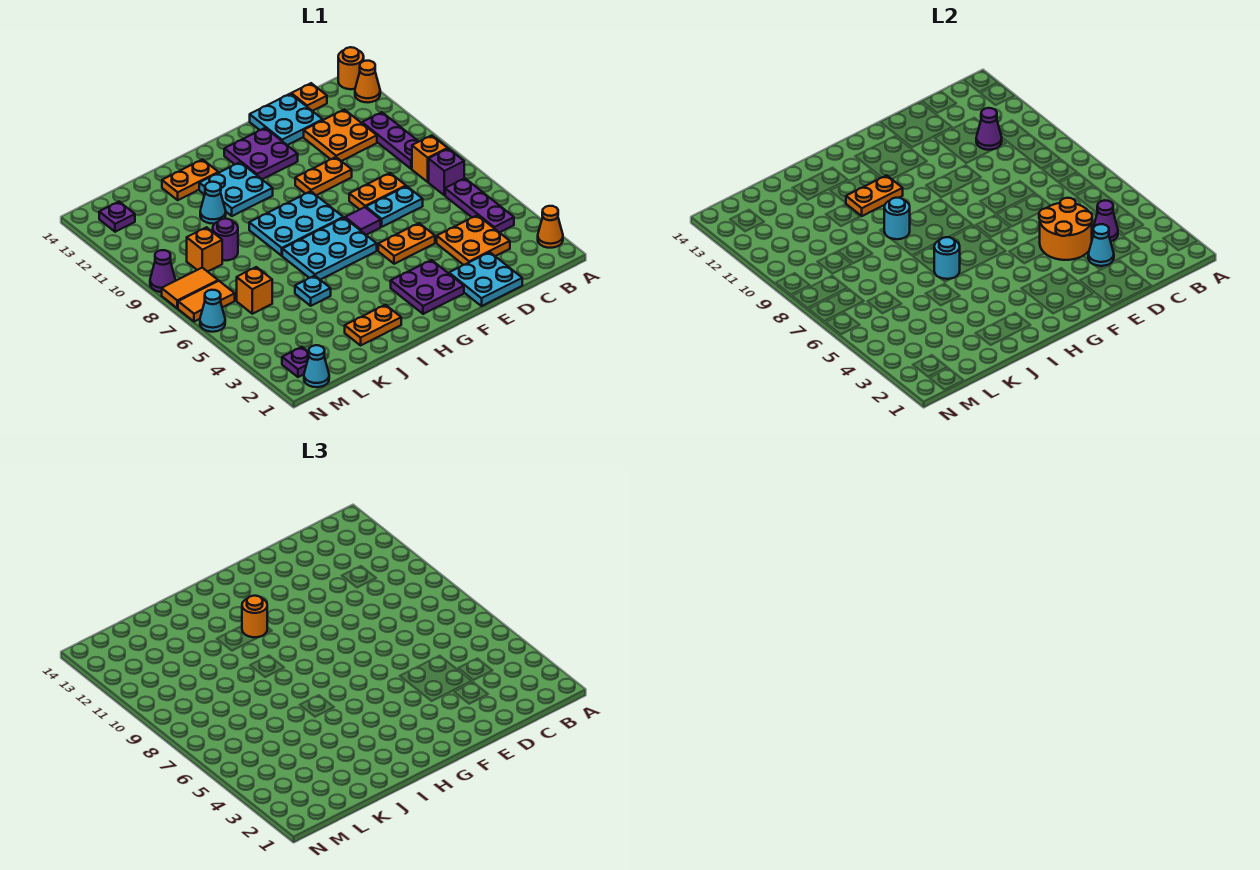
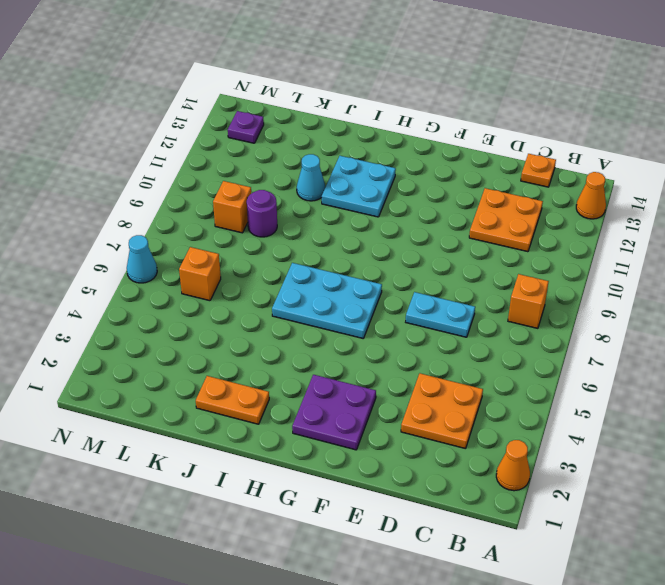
none -> orange 1x1 round brick [338,47,364,89]
none -> purple 1x3 plate [445,178,514,233]
none -> purple 1x1 brick [429,149,464,195]
none -> purple 1x3 plate [362,112,419,169]

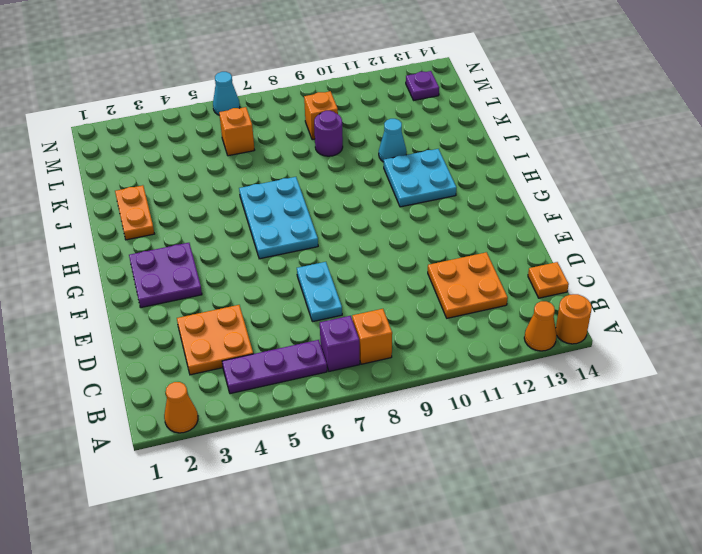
none -> purple 1x3 plate [362,112,419,169]
none -> cyan 2x2 plate [449,252,522,306]
none -> orange 1x2 plate [349,173,406,209]
none -> cyan 2x2 plate [250,94,323,145]

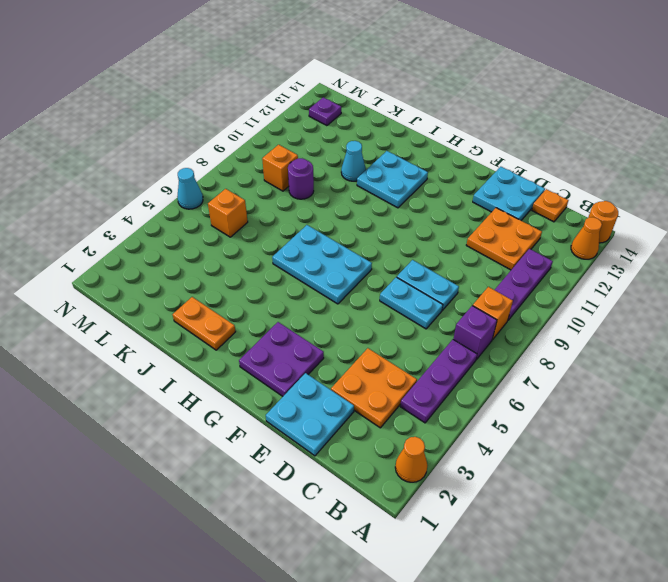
cyan 1x2 plate [397,260,459,310] -> orange 1x2 plate [349,173,406,209]
none -> orange 1x2 plate [378,223,435,264]
none -> orange 1x2 plate [295,157,352,195]
none -> purple 1x1 tile [345,207,381,235]
none -> purple 2x2 plate [224,128,298,179]

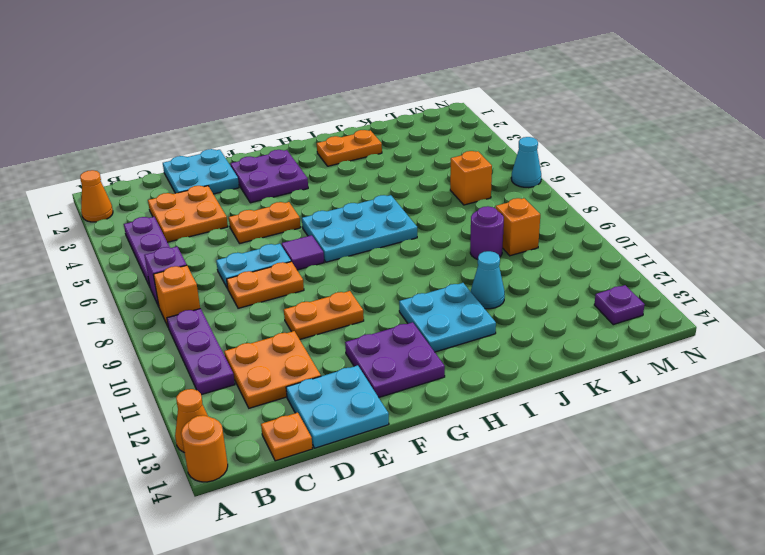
none -> cyan 2x3 plate [249,191,343,256]
none -> orange 1x2 plate [162,160,218,200]
none -> cyan 1x1 plate [295,276,331,306]
none -> cyan 1x1 cone [304,345,329,387]

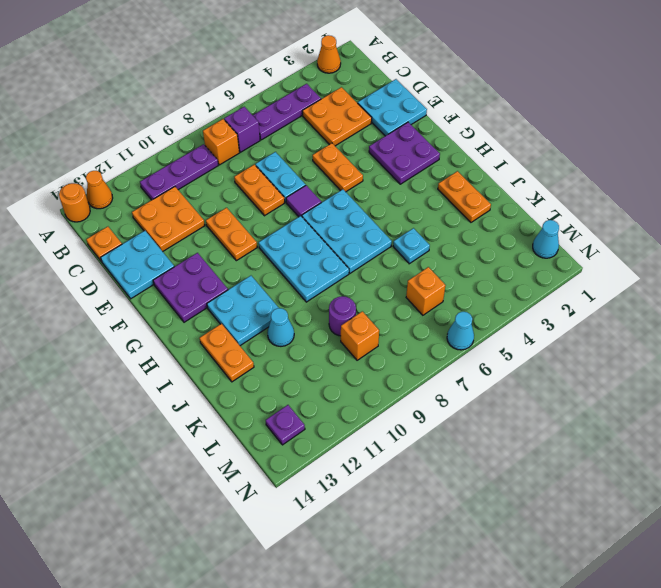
none -> purple 1x1 plate [282,347,309,377]
none -> orange 1x2 tile [178,281,235,322]
none -> orange 1x2 tile [162,268,218,308]
none -> purple 1x1 cone [150,250,175,292]

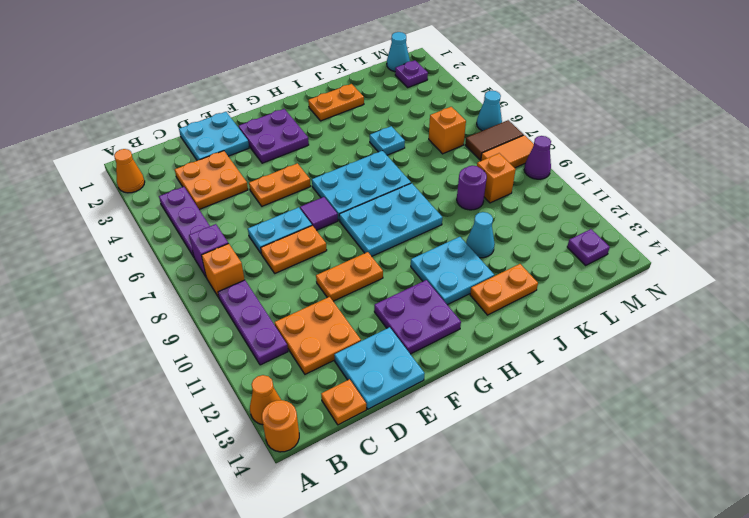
brown 1x2 tile [465,120,523,160] -> orange 1x2 tile [178,281,235,322]
none -> purple 1x1 cone [1093,200,1118,241]
none -> purple 1x1 cone [976,108,1002,150]
none -> cyan 1x1 cone [1088,224,1114,266]
none -> orange 2x2 round brick [1039,198,1092,260]

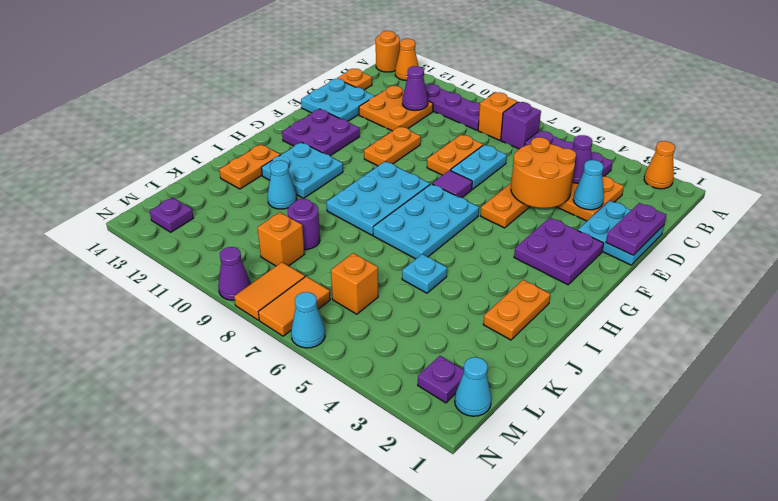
purple 1x2 plate [606,203,666,255] -> none
none -> orange 1x2 plate [846,175,903,216]
none -> cyan 1x1 round brick [934,237,960,279]
none -> cyan 1x1 round brick [884,198,910,239]
none -> orange 1x1 round brick [242,596,267,637]

